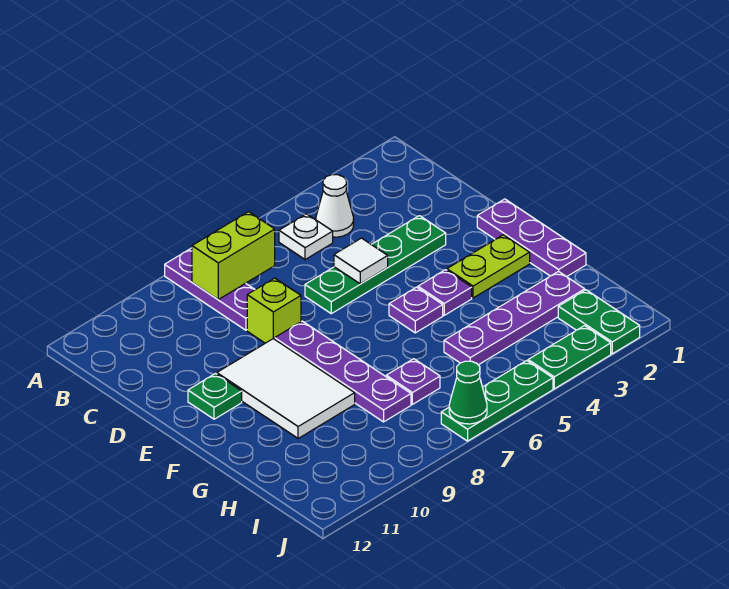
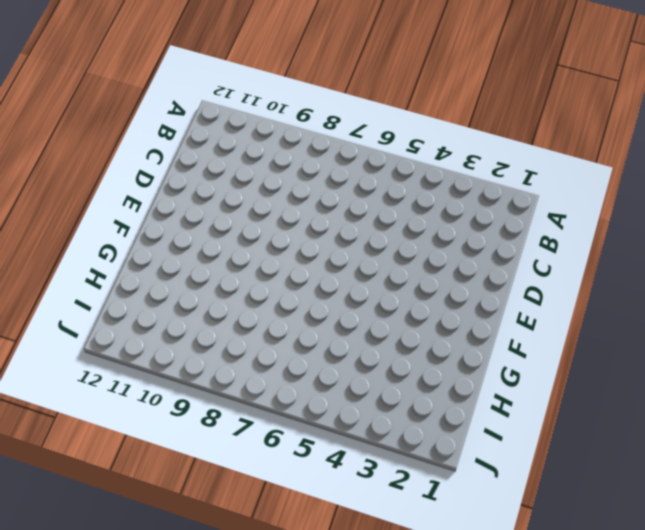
none -> purple 1x3 plate [165,248,255,330]
none -> white 1x1 cone [316,175,354,237]
none -> white 1x1 plate [279,214,333,260]

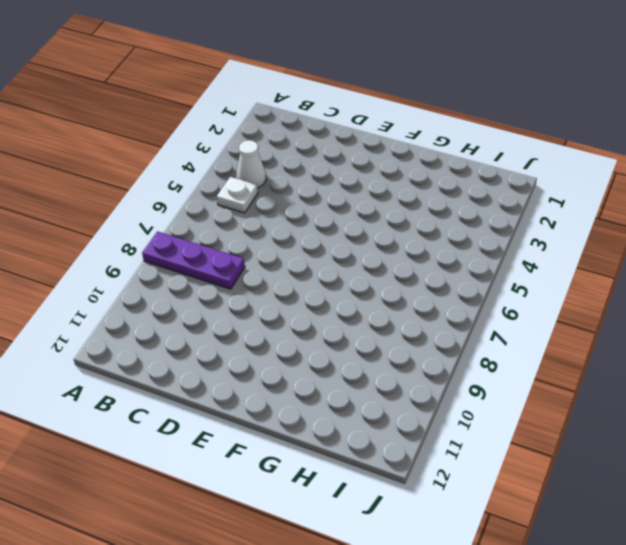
none -> green 1x4 plate [305,216,446,314]
none -> lime 1x1 brick [247,278,301,343]
none -> purple 1x3 plate [477,199,586,277]

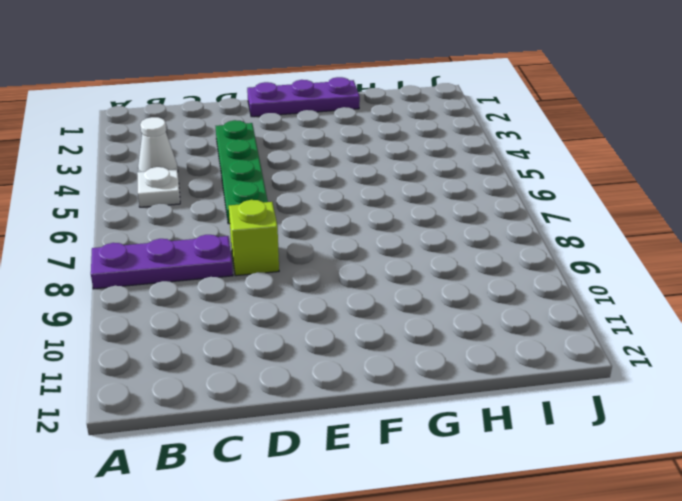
none -> purple 1x4 plate [275,321,411,422]
none -> white 2x3 tile [217,339,355,438]
none -> green 1x1 plate [188,374,242,419]

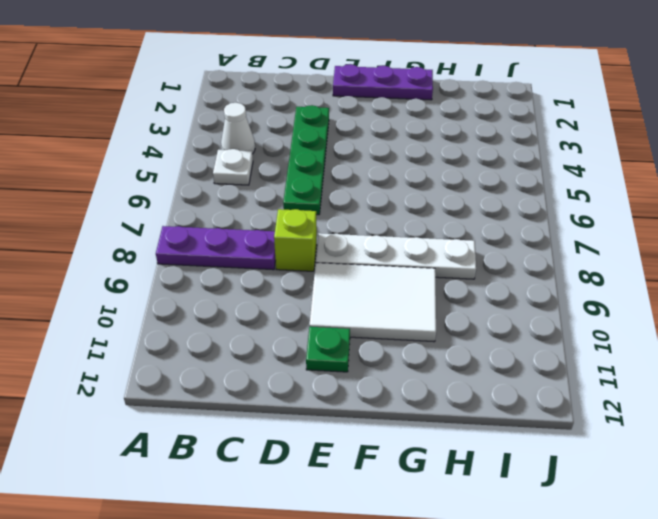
white 1x4 plate [316,233,476,279] -> purple 1x4 plate [275,321,411,422]
none -> lime 1x2 plate [447,235,530,298]
none -> purple 1x1 plate [418,270,472,315]
none -> purple 1x1 plate [389,287,443,333]

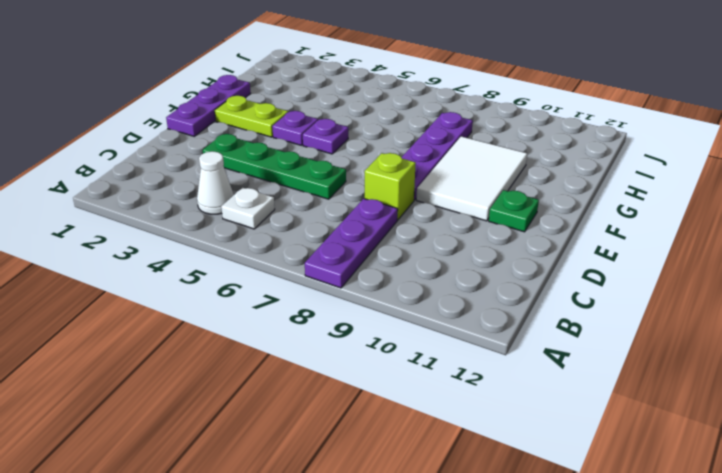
none -> purple 1x4 plate [444,271,585,365]
none -> purple 1x1 plate [386,359,440,404]
none -> green 1x2 plate [558,290,640,354]

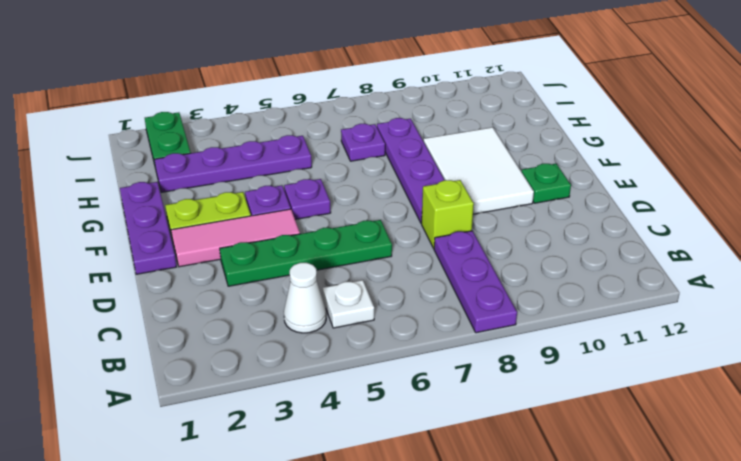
pink 1x3 tile [171,209,300,267] -> none
none -> green 1x2 plate [528,326,611,389]
none -> green 1x3 plate [441,361,553,441]
none -> lime 1x2 brick [192,212,275,299]

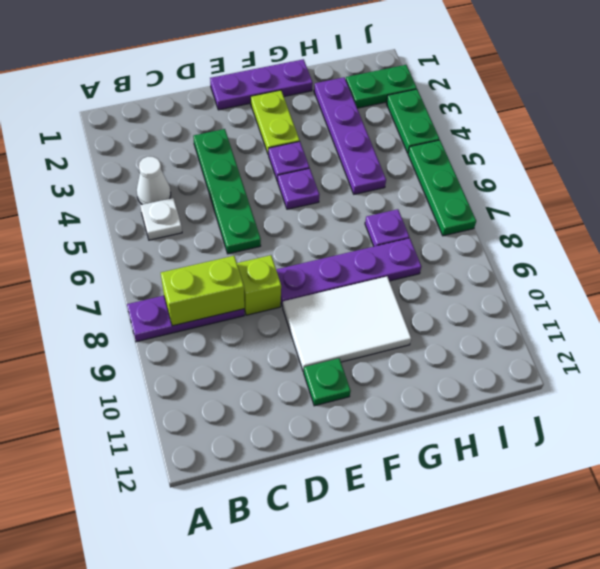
lime 1x2 brick [161,256,244,326] -> lime 1x2 brick turned to [192,212,275,299]
none -> white 1x1 tile [334,238,388,284]
none -> green 1x1 cone [449,361,487,424]

